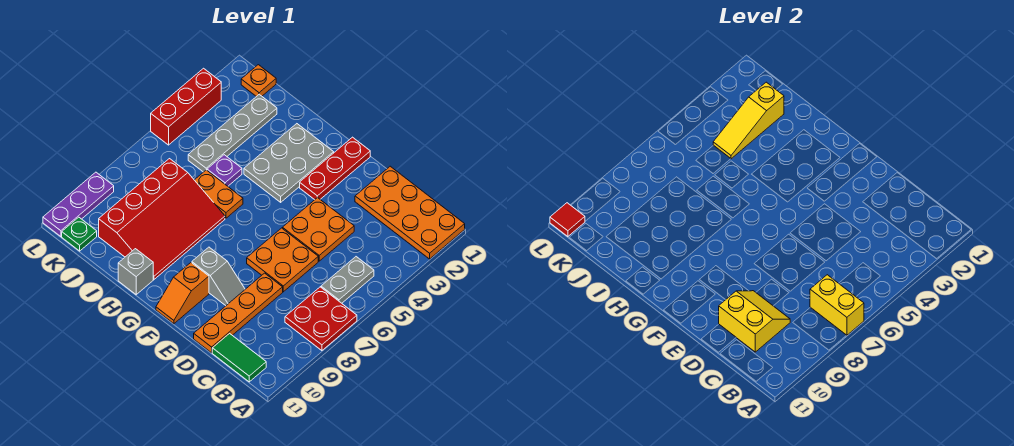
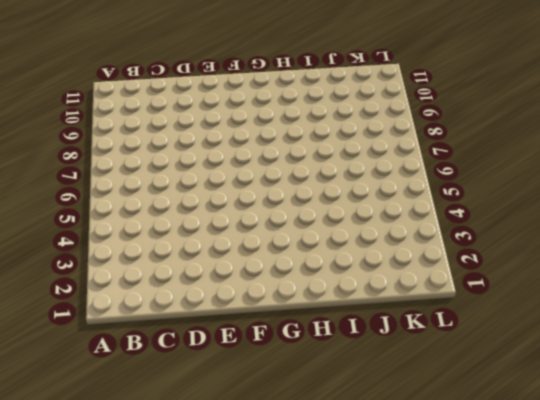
none -> orange 2x4 plate [355,166,465,259]
none -> red 2x2 plate [285,287,357,351]
none -> grey 1x2 plate [321,257,374,303]

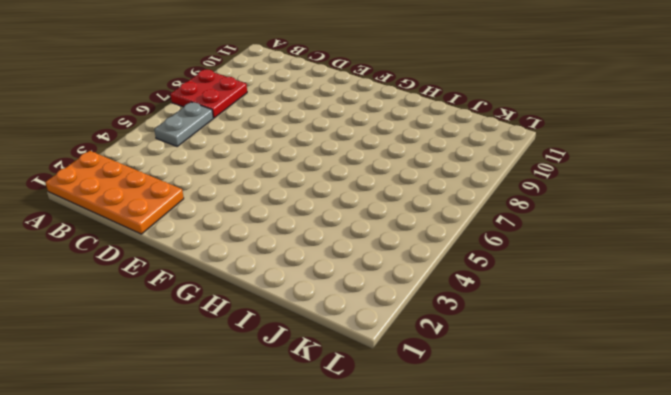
none -> green 1x2 tile [212,334,266,382]
none -> orange 2x2 plate [282,197,354,261]
none -> orange 2x2 plate [247,228,318,292]

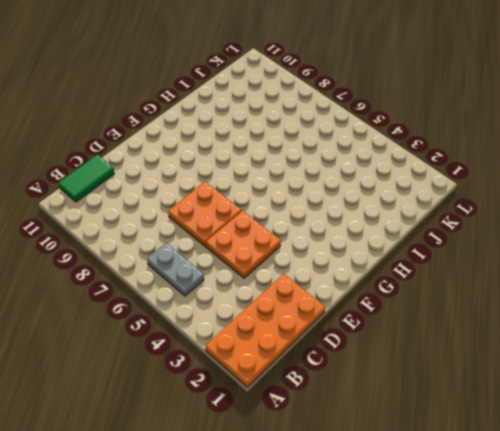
none -> red 2x2 plate [285,287,357,351]
none -> orange 1x4 plate [194,273,283,353]
none -> grey 1x2 slope [192,247,245,306]

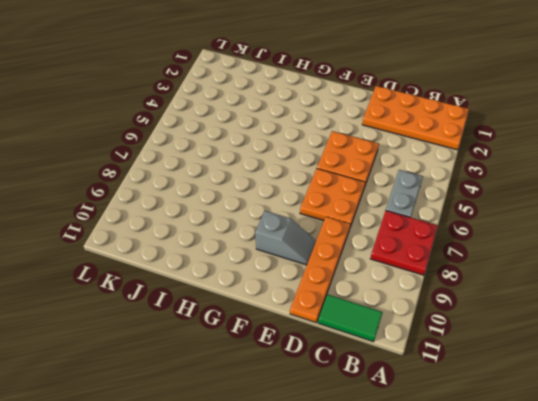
none -> red 1x3 plate [300,137,370,200]
none -> orange 1x2 slope [156,263,209,324]
none -> grey 2x3 plate [244,124,334,202]

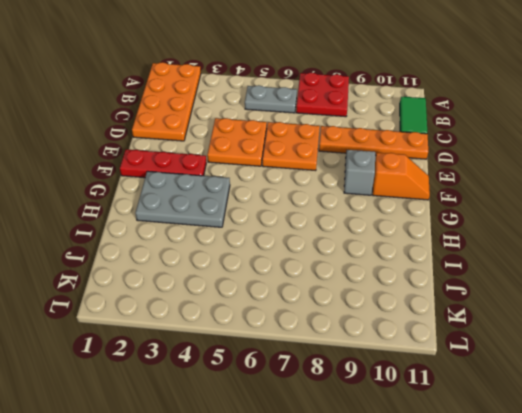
none -> orange 1x2 plate [195,170,243,218]
none -> red 3x4 slope [99,159,225,279]
none -> grey 1x1 brick [118,249,153,295]

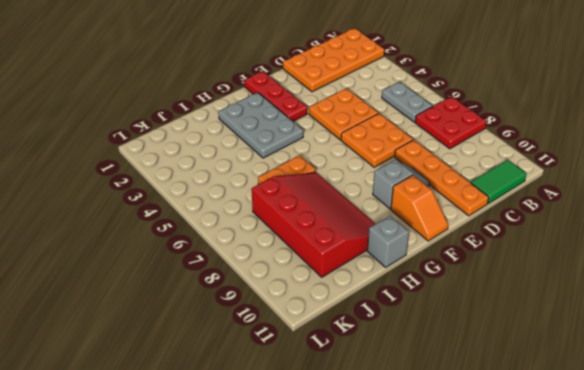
none -> purple 1x1 plate [207,155,242,186]
none -> grey 1x4 plate [188,94,277,172]
none -> orange 1x1 plate [241,65,276,97]

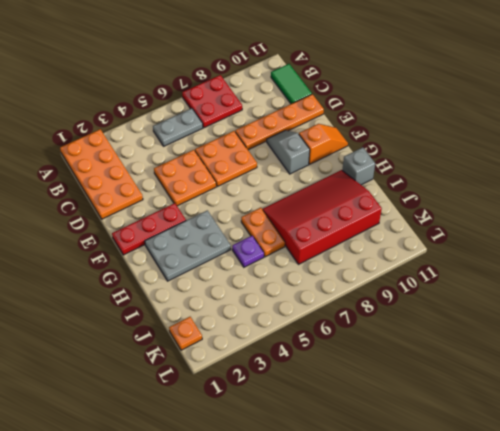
none -> grey 1x4 plate [188,94,277,172]
none -> green 1x1 plate [62,217,97,251]
none -> red 1x3 brick [151,68,221,145]

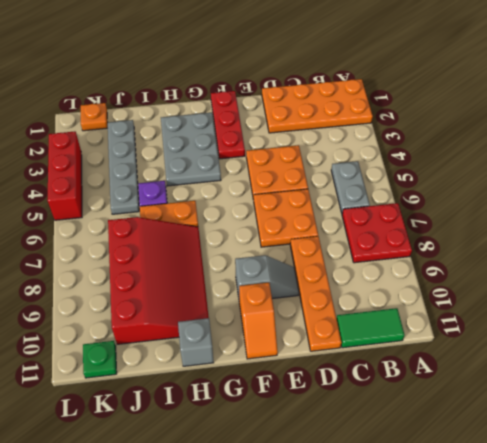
none -> purple 1x3 plate [43,172,114,237]
none -> yellow 1x2 brick [810,275,864,335]
none -> yellow 2x2 slope [719,291,790,352]

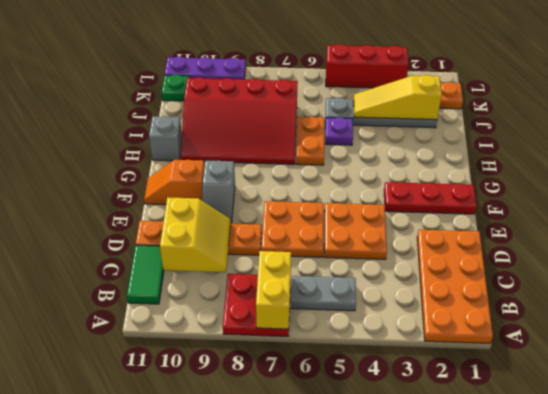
none -> grey 2x3 plate [244,124,334,202]
none -> red 1x1 tile [550,203,585,237]

